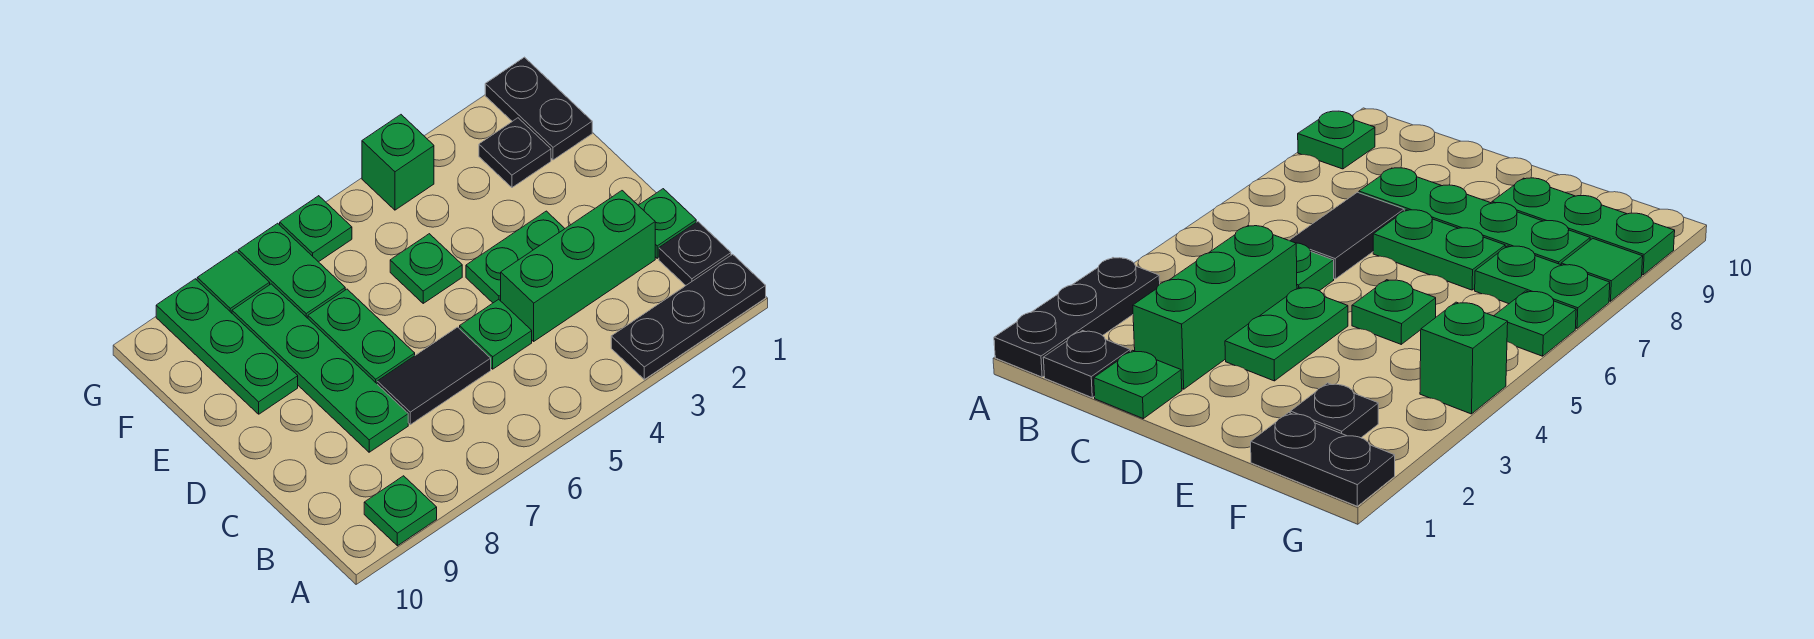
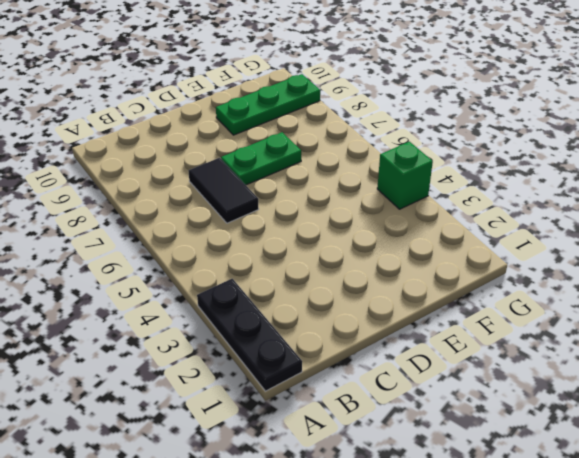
none -> green 1x1 plate [364,476,437,546]
none -> black 1x1 plate [659,222,731,285]
none -> green 1x1 plate [638,189,696,258]

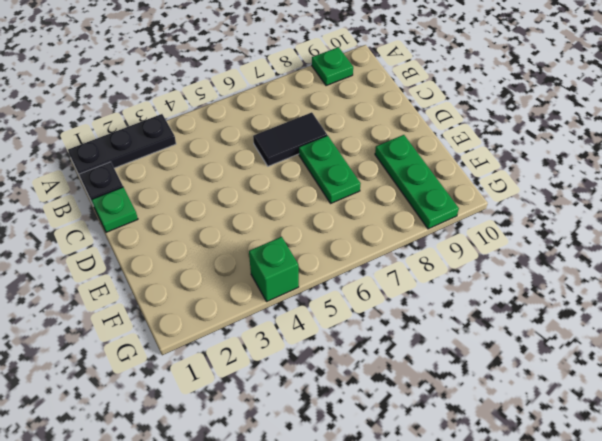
none -> green 1x3 brick [501,191,655,341]
none -> green 1x1 plate [460,299,532,369]
none -> green 1x4 plate [232,284,408,452]

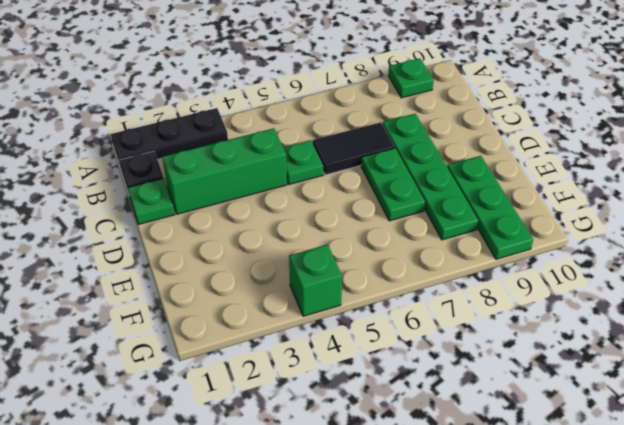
none -> green 1x2 plate [466,211,565,303]
none -> green 1x1 plate [390,234,462,303]
none -> black 1x2 plate [485,57,592,160]

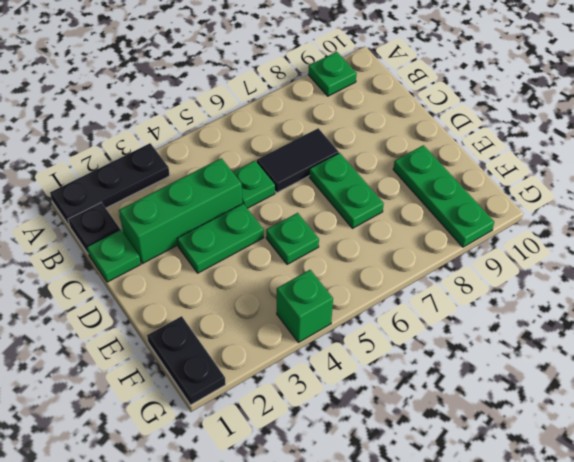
none -> green 1x4 plate [232,284,408,452]
none -> black 1x1 plate [479,118,551,187]
none -> green 1x2 plate [238,223,345,318]

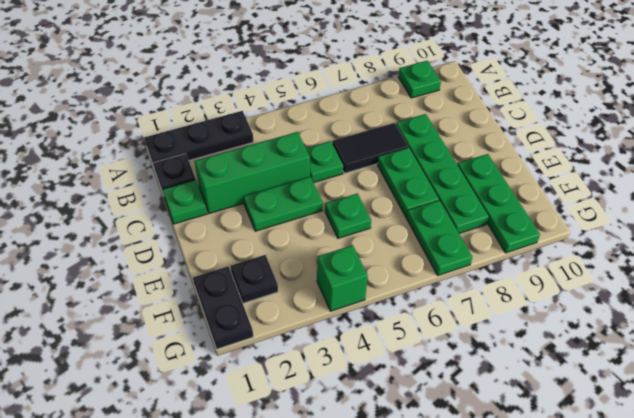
none -> green 1x1 plate [280,196,352,262]
none -> green 1x1 tile [197,251,270,313]

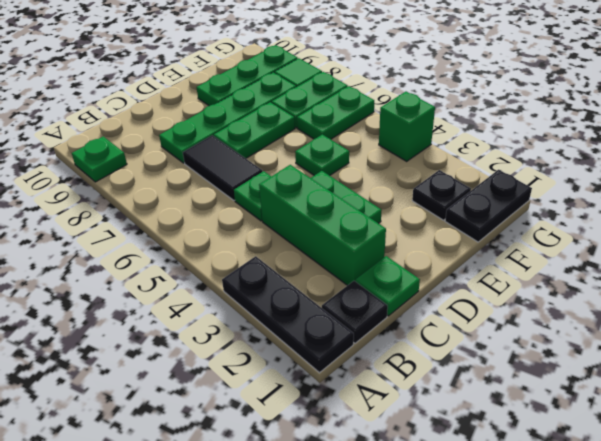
green 1x2 plate [297,86,374,139] -> green 1x1 plate [280,196,352,262]

